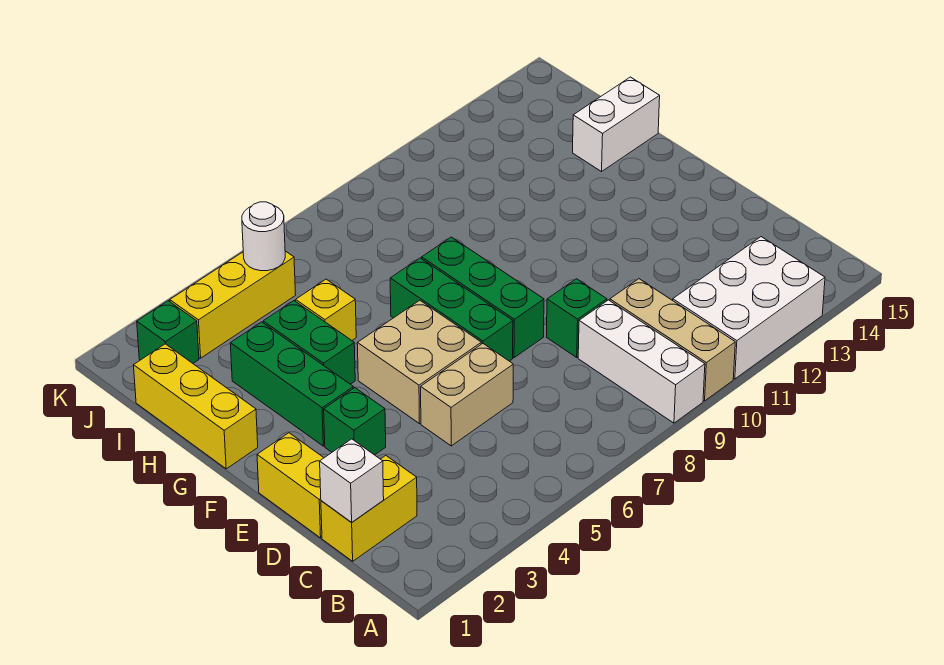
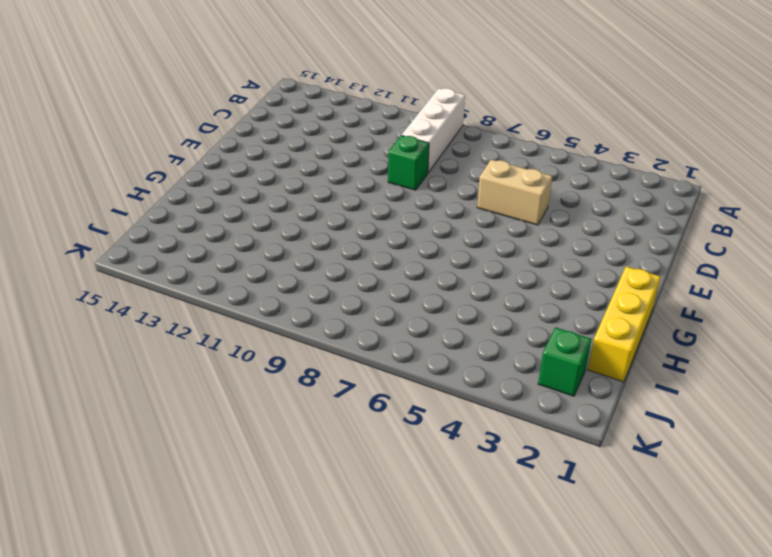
none -> tan 1x3 brick [610,279,735,401]
none -> white 2x3 brick [673,237,825,379]
none -> yellow 1x2 brick [321,456,417,561]

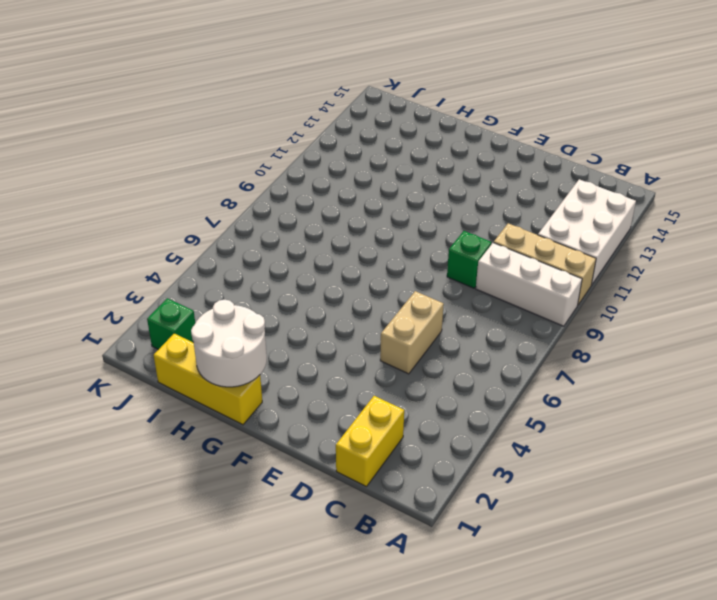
white 2x2 round brick [191,300,267,387] -> none
none -> yellow 1x2 brick [257,433,324,538]
none -> green 1x1 brick [324,388,386,455]
none -> tan 2x2 brick [357,300,481,424]

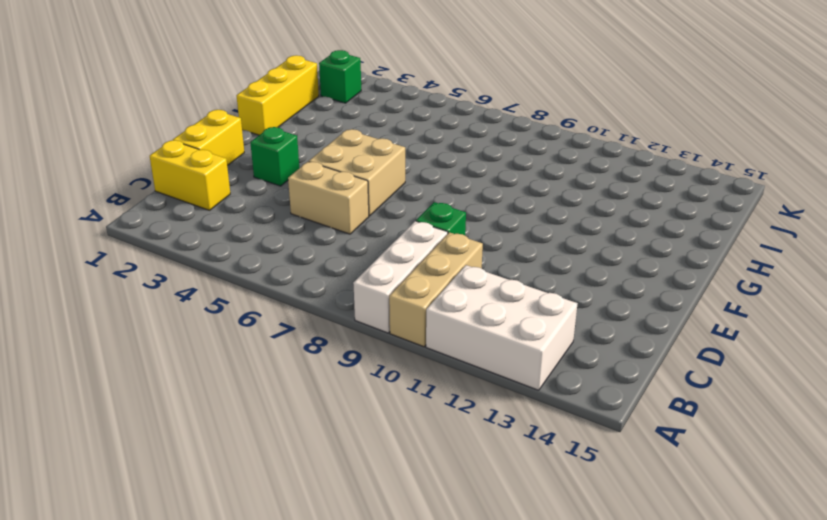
none -> green 1x3 brick [390,258,513,361]
none -> green 1x3 brick [422,237,544,358]
none -> green 1x3 brick [230,322,353,446]

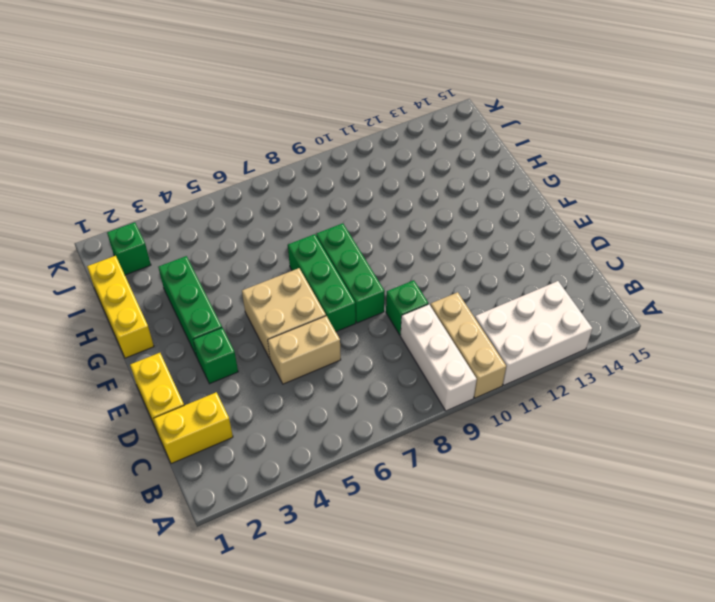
none -> green 1x2 brick [263,301,355,384]
none -> yellow 1x1 brick [296,279,356,340]
none -> white 1x2 brick [573,77,660,172]

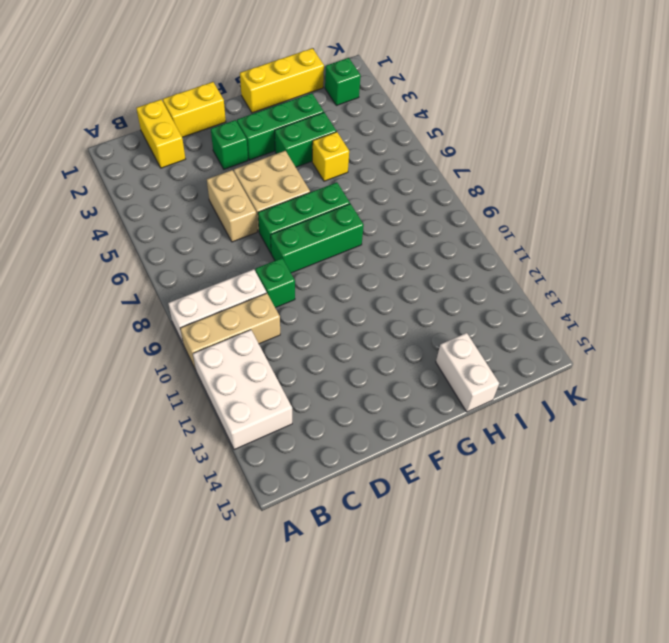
none -> yellow 1x3 brick [170,251,296,358]
none -> white 1x1 brick [320,439,384,522]
none -> white 1x1 round brick [242,202,285,271]

